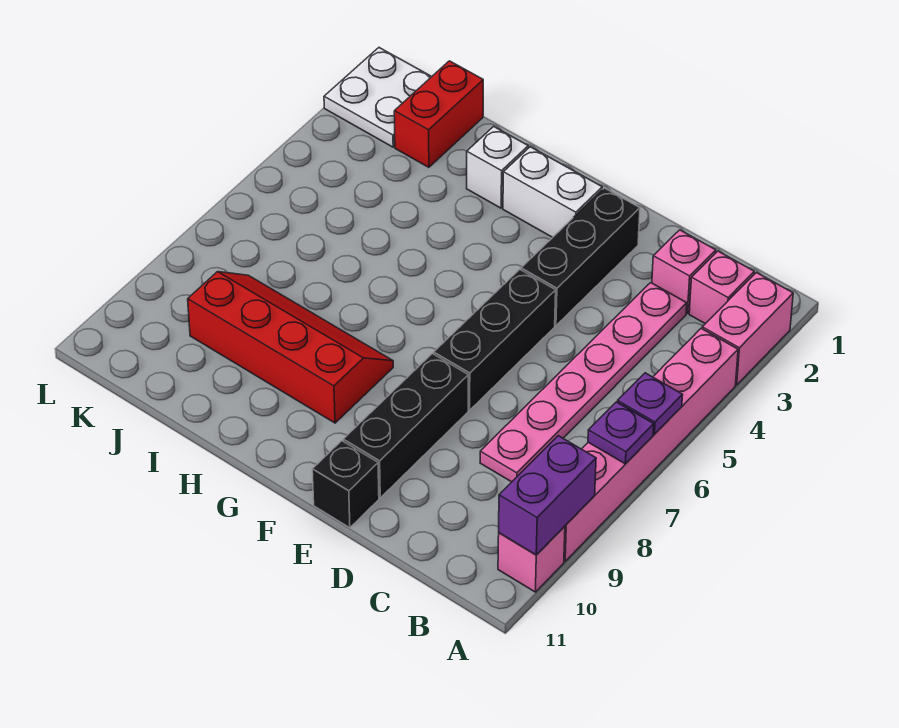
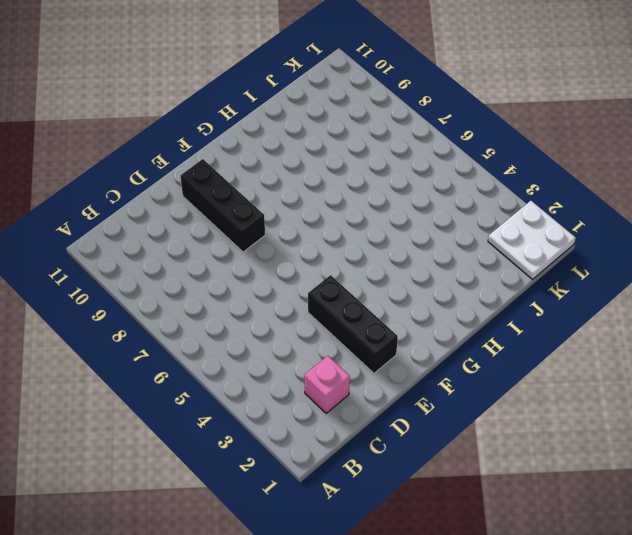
none -> pink 1x2 brick [702,273,793,385]
none -> pink 1x6 brick [564,329,738,561]
none -> pink 1x1 brick [498,526,565,592]

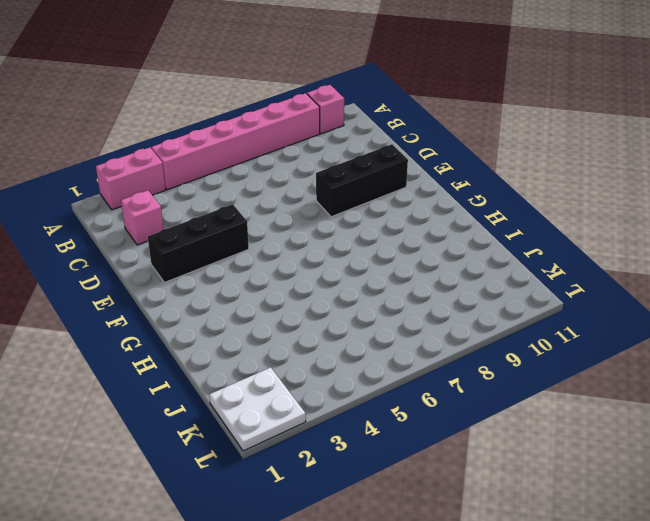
none -> pink 1x1 brick [689,251,754,324]
none -> pink 1x6 plate [480,283,687,482]
none -> black 1x3 brick [434,269,556,410]

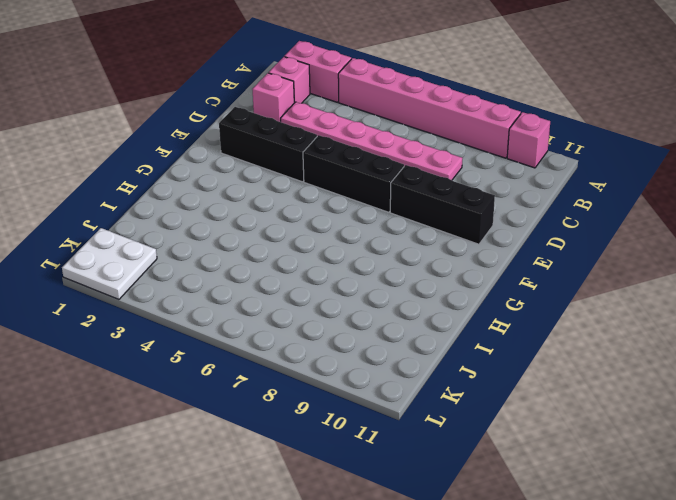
none -> black 1x1 brick [312,441,379,528]
none -> white 1x2 brick [503,147,602,237]
none -> red 2x4 slope [188,272,393,423]

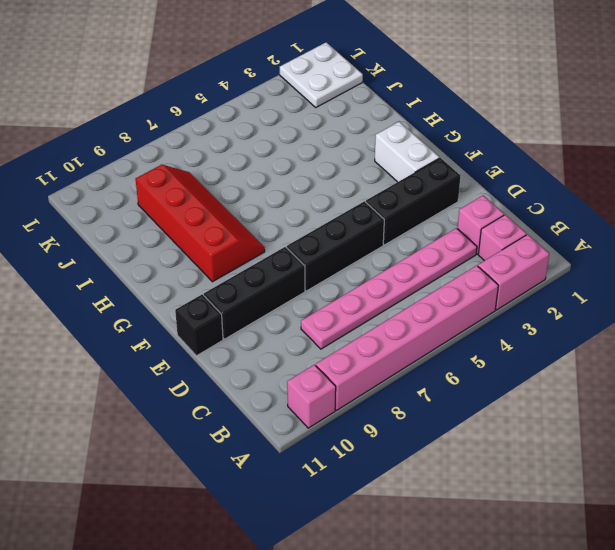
none -> white 1x1 brick [467,126,528,208]
none -> red 1x2 brick [394,61,483,167]
none -> purple 1x1 plate [618,373,682,434]

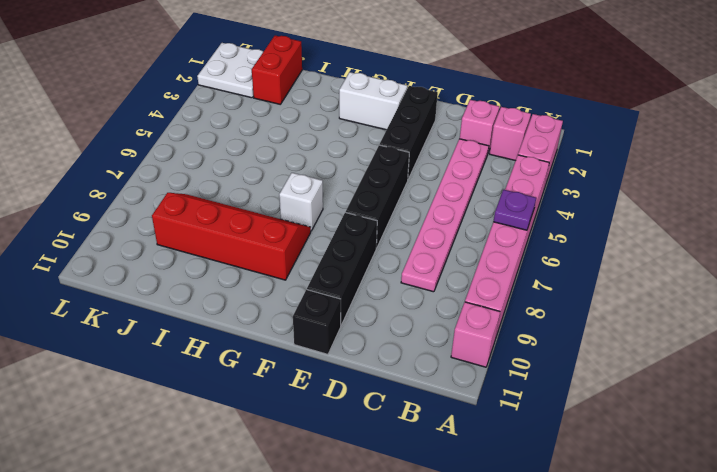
white 1x1 brick [279,173,323,231] -> white 1x1 brick moved to [467,126,528,208]
none -> purple 1x1 plate [588,402,654,464]
none -> purple 1x2 brick [499,436,596,555]

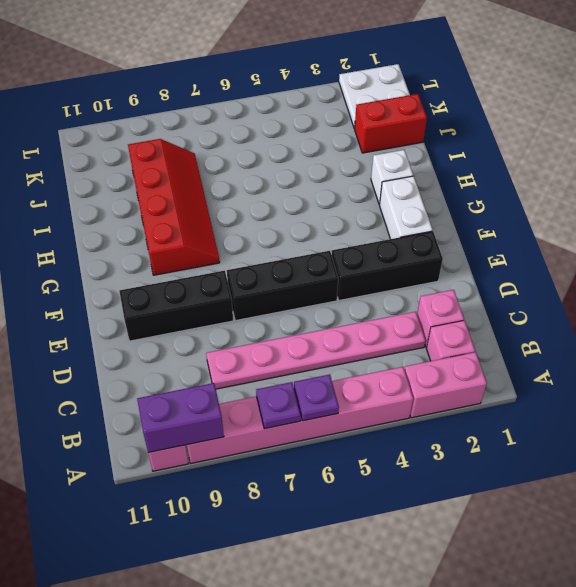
none -> black 1x1 brick [312,441,379,528]

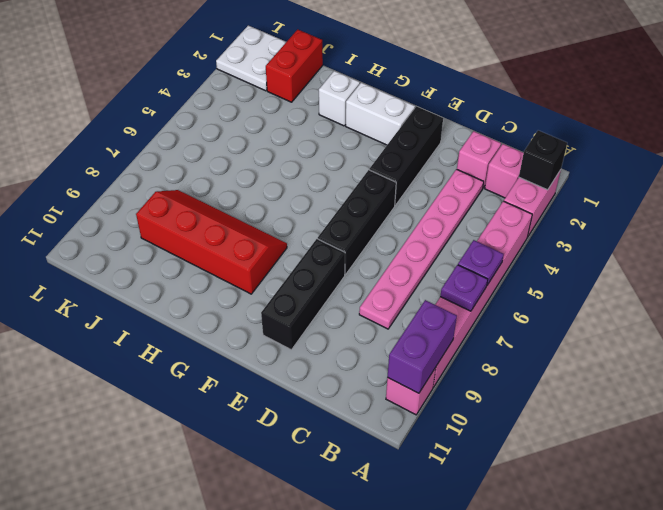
black 1x1 brick [519,130,567,190] -> black 1x1 brick moved to [312,441,379,528]

